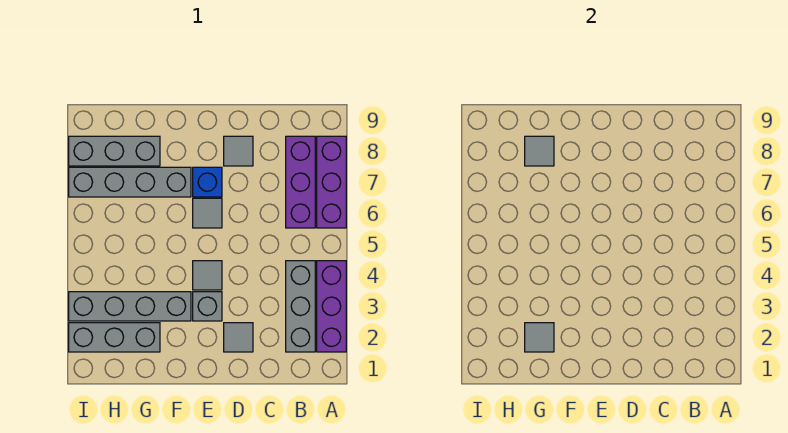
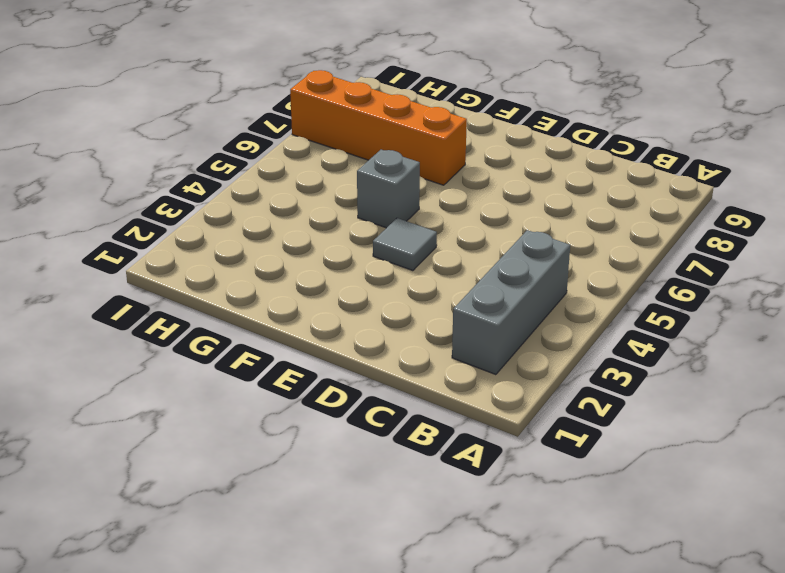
grey 1x1 brick [357,150,420,228] -> grey 1x1 brick moved to [193,292,222,321]
orange 1x4 brick [290,70,467,185] -> grey 1x4 brick [69,167,191,197]
none -> purple 1x3 brick [317,261,346,352]
none -> purple 1x3 brick [317,136,346,228]
none -> purple 1x3 brick [286,136,315,228]

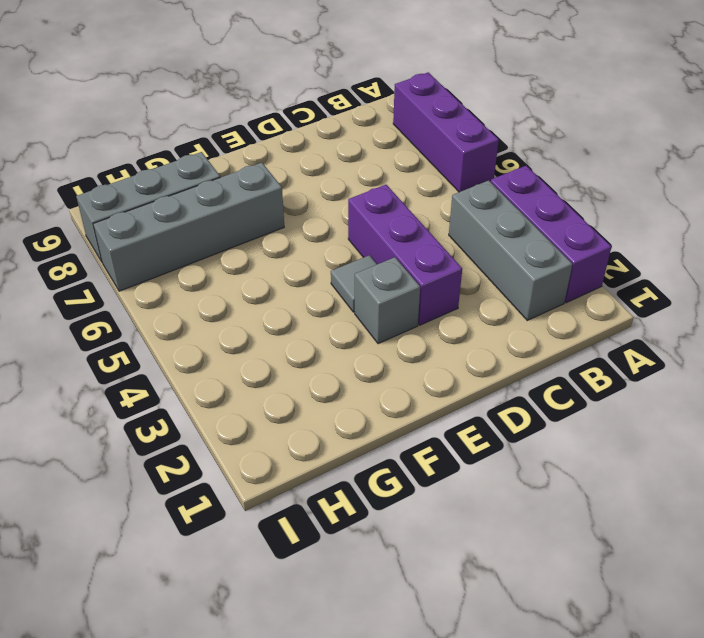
purple 1x3 brick [348,185,462,325] -> purple 1x3 brick moved to [286,136,315,228]
none -> grey 1x1 tile [224,323,253,352]
none -> grey 1x1 tile [224,136,253,166]
none -> grey 1x1 tile [193,198,222,228]

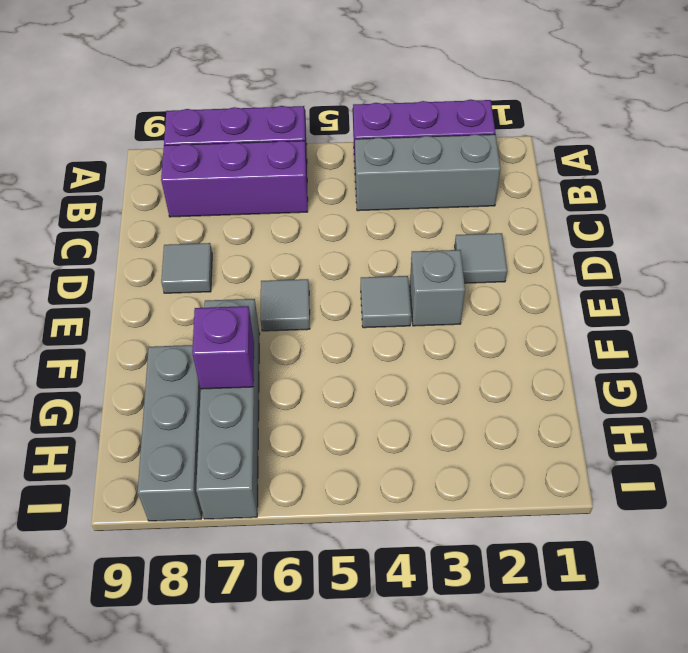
purple 1x1 brick [192,306,254,389] -> none
none -> blue 1x1 brick [193,167,222,197]
none -> grey 1x4 brick [69,292,191,321]
none -> grey 1x3 brick [69,323,160,352]

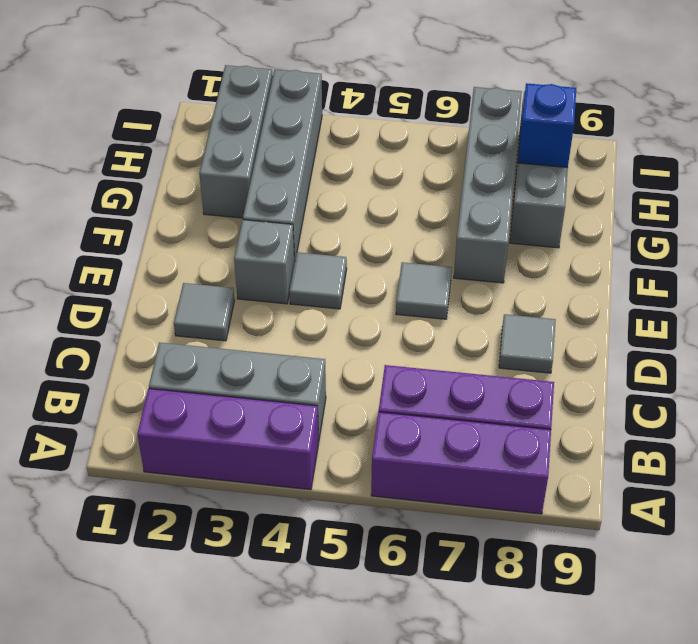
blue 1x1 brick [518,83,576,168] -> blue 1x1 brick moved to [193,167,222,197]
none -> grey 1x1 tile [525,323,554,352]
none -> grey 1x1 tile [525,136,554,166]

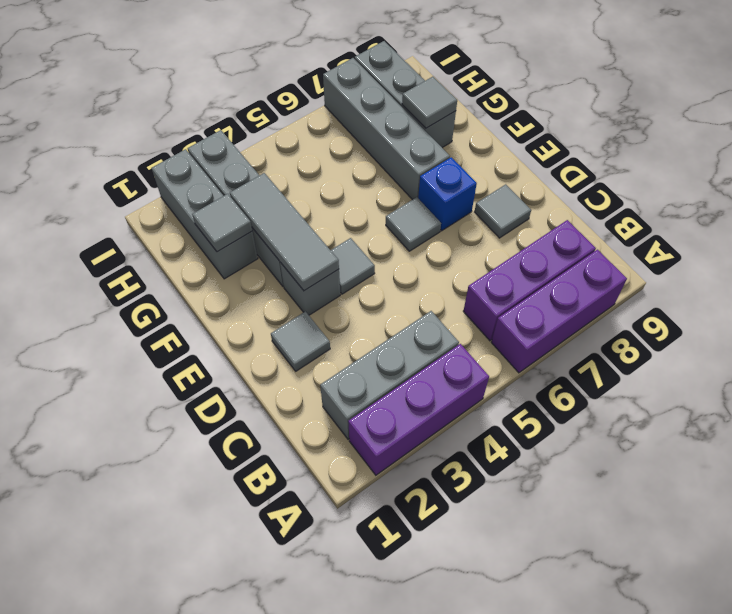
grey 1x3 tile [230,173,339,291] -> none

